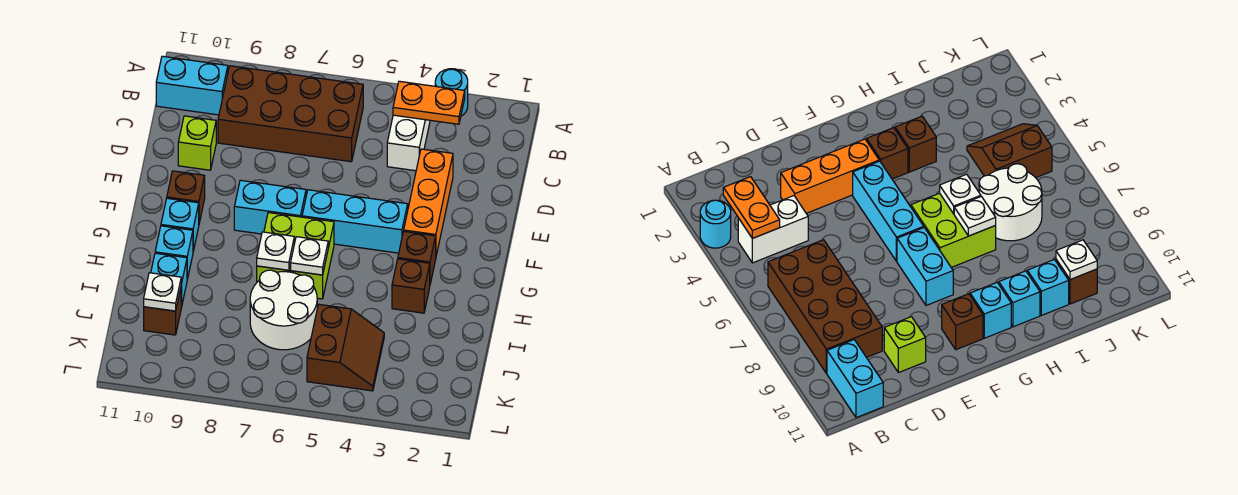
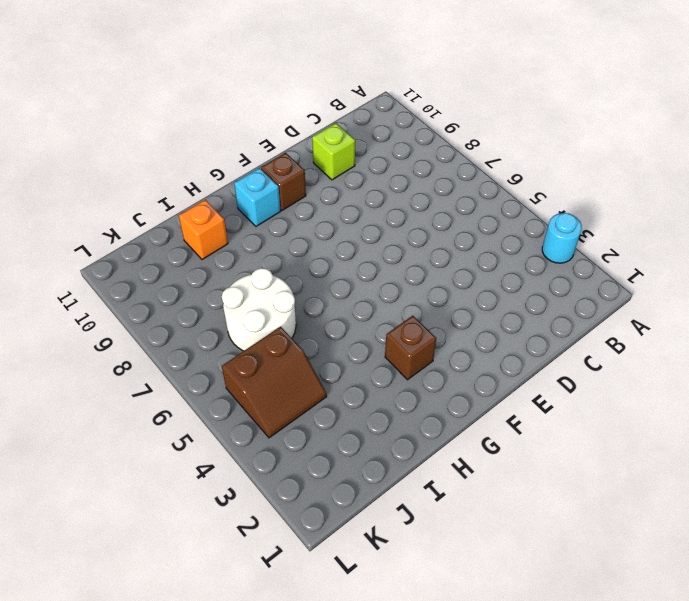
orange 1x1 brick [179,200,228,260] -> cyan 1x1 brick [151,253,187,307]
none -> white 1x2 brick [387,115,430,171]
none -> brown 2x4 brick [218,66,363,162]
none -> cyan 1x2 brick [156,56,228,115]

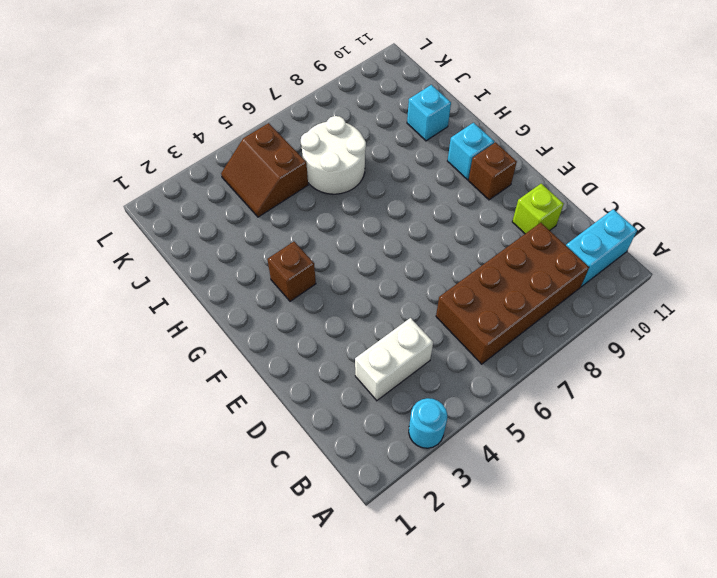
white 1x2 brick [355,318,433,401] -> white 1x2 brick turned to [387,115,430,171]
none -> orange 1x3 brick [404,149,453,255]
none -> cyan 1x3 brick [302,190,408,253]
none -> cyan 1x2 brick [234,180,306,234]

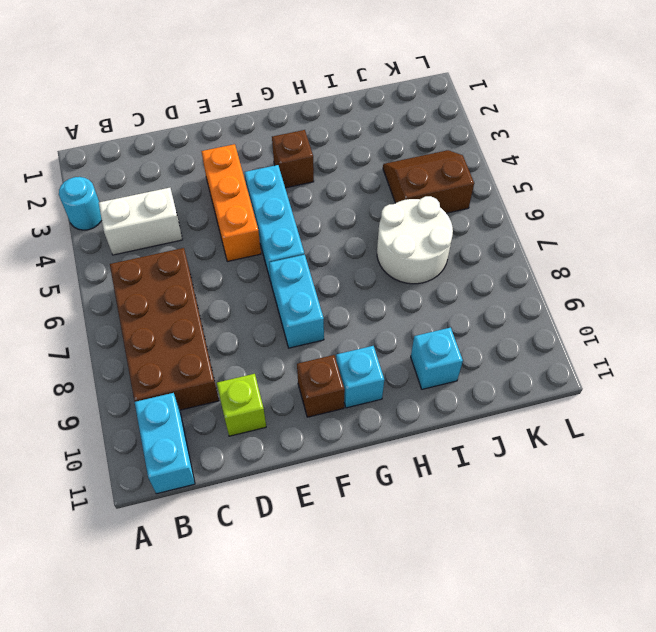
orange 1x3 brick [201,144,261,261] -> orange 1x3 brick turned to [404,149,453,255]
none -> lime 2x2 brick [257,213,334,299]
none -> brown 1x1 brick [392,259,430,313]
none -> cyan 1x1 brick [155,226,193,279]

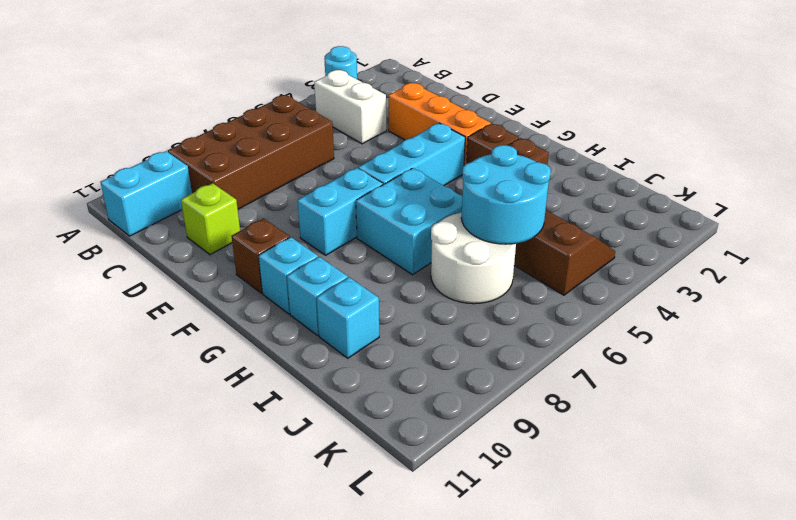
cyan 2x2 brick [356,168,462,275] -> lime 2x2 brick [257,213,334,299]
cyan 2x2 round brick [461,145,551,244] -> none
none -> brown 1x1 brick [144,289,181,335]
none -> orange 1x2 plate [393,81,465,124]
none -> white 1x1 plate [291,237,328,275]

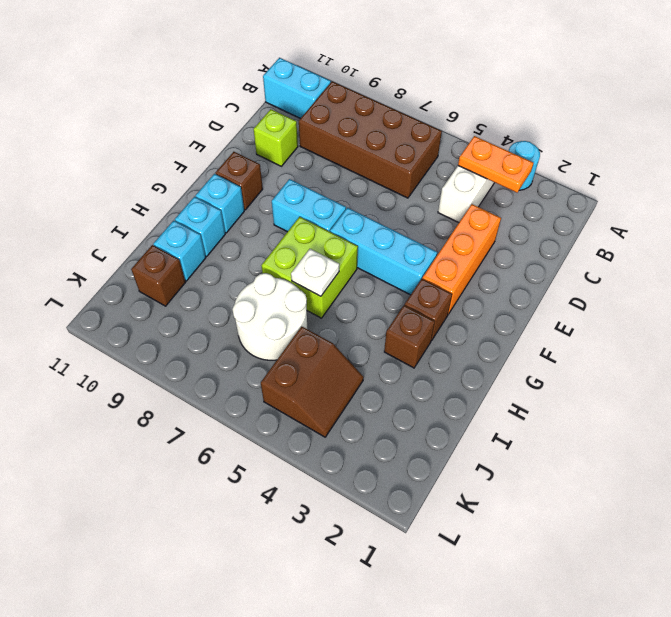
none -> white 1x1 plate [257,232,294,270]
none -> white 1x1 plate [144,273,181,311]

